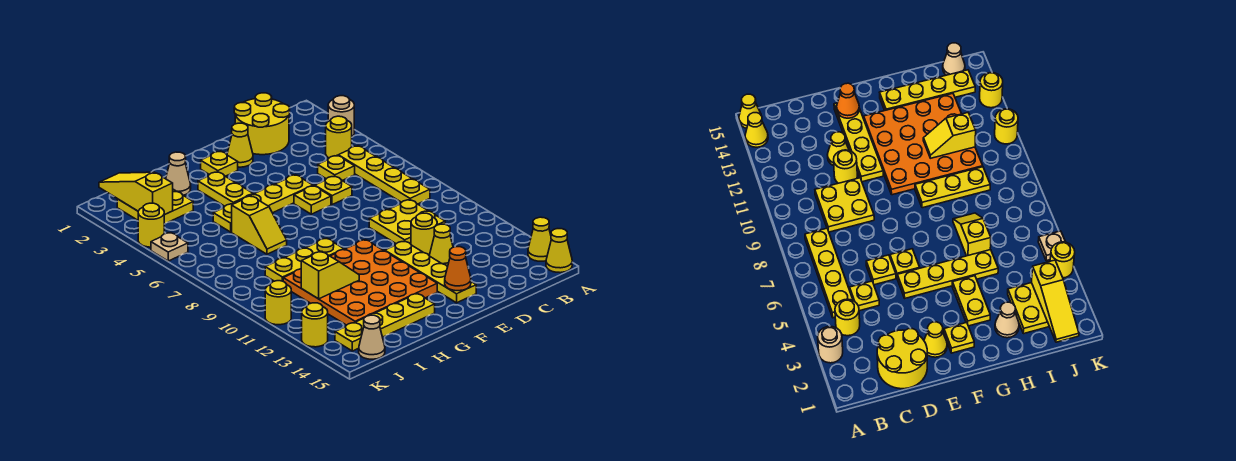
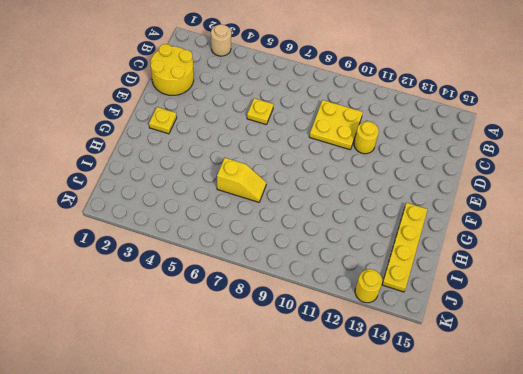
none -> yellow 1x1 cone [528,217,551,261]
none -> yellow 1x1 cone [546,229,572,273]
none -> yellow 1x1 round brick [326,116,352,158]
none -> yellow 1x4 plate [338,146,430,204]

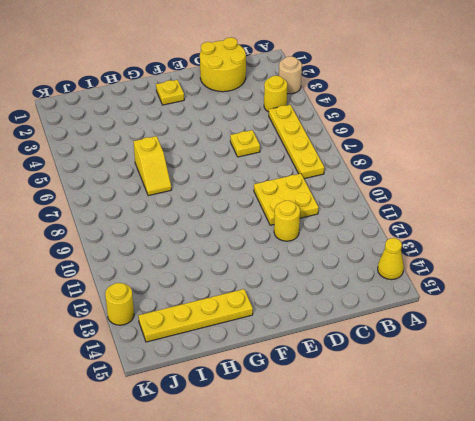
none -> yellow 1x1 cone [546,229,572,273]
none -> yellow 1x1 plate [318,155,355,181]
none -> yellow 1x1 cone [429,224,453,267]
none -> yellow 1x1 cone [227,123,253,167]

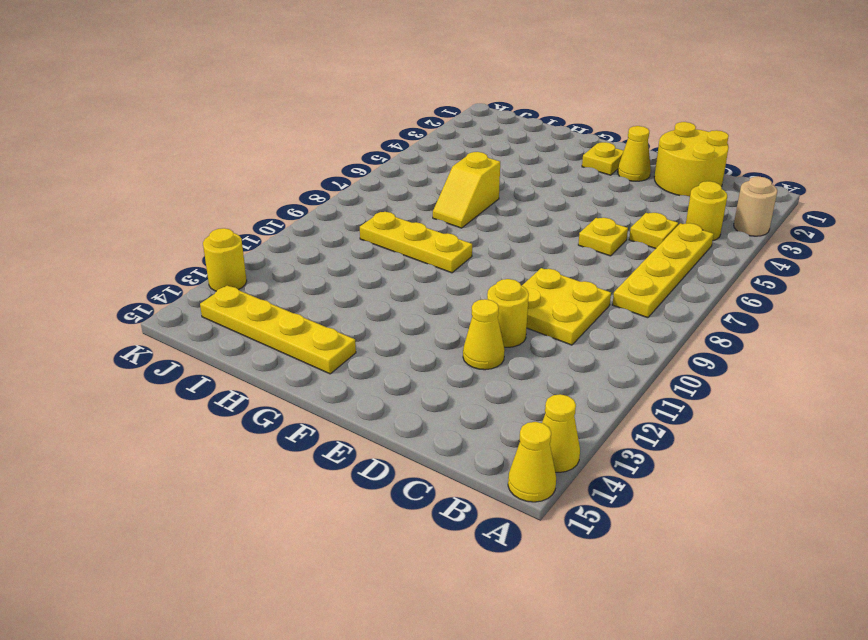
none -> yellow 1x4 plate [213,175,313,232]
none -> yellow 1x1 plate [294,186,331,214]
none -> yellow 1x4 plate [385,241,476,303]
none -> orange 4x4 plate [283,240,437,325]

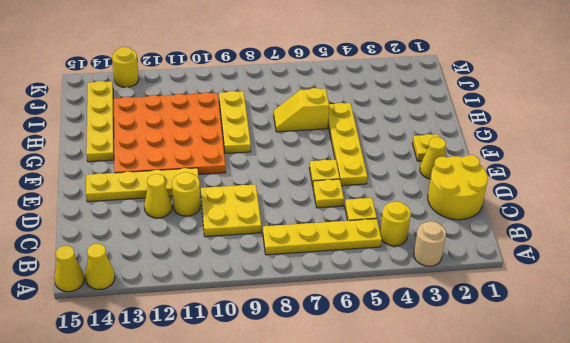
none -> yellow 1x2 plate [198,172,253,206]
none -> tan 1x1 cone [166,152,191,195]
none -> yellow 2x2 plate [117,189,193,224]
none -> tan 1x1 cone [359,315,385,359]

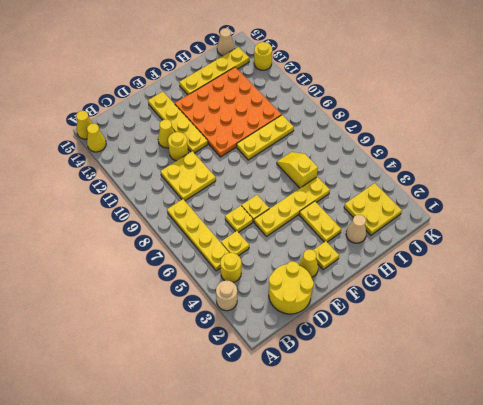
none -> yellow 1x1 round brick [138,203,164,247]
none -> tan 1x1 plate [151,233,188,261]
none -> yellow 1x1 round brick [265,281,291,325]
none -> orange 1x1 cone [445,247,471,291]

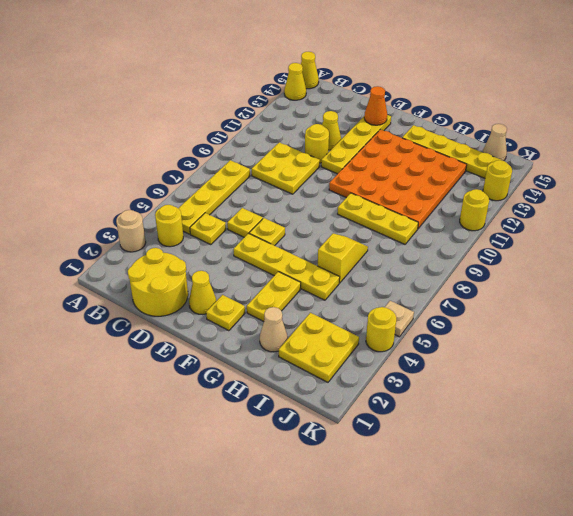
none -> yellow 1x2 slope [301,251,359,299]
none -> yellow 1x3 slope [99,172,173,215]

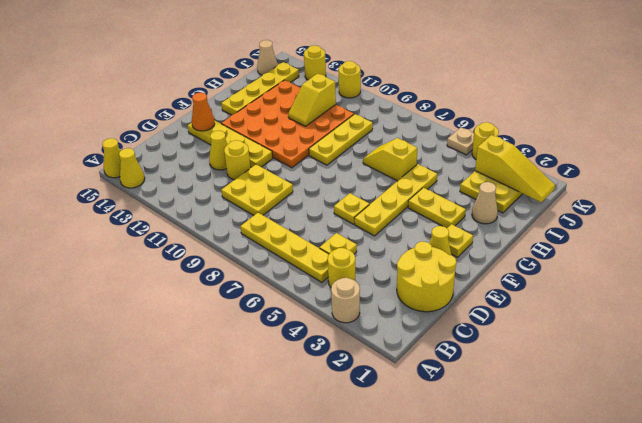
none -> yellow 1x1 plate [315,176,352,205]

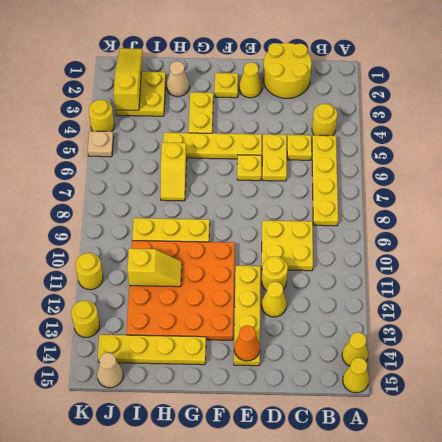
yellow 1x2 plate [262,134,287,181] -> yellow 1x1 plate [315,176,352,205]
none -> tan 1x1 round brick [328,96,354,136]

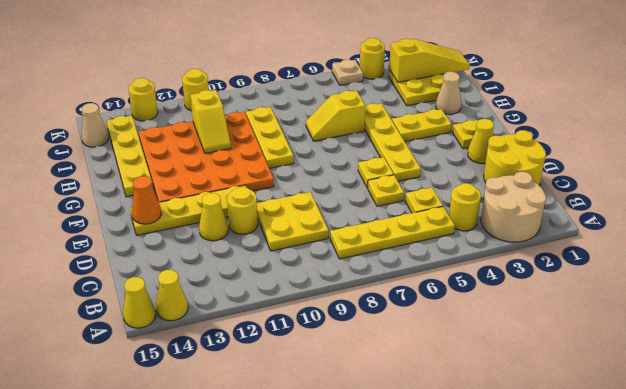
tan 2x2 round brick [481,172,546,242] -> tan 1x1 round brick [328,96,354,136]

